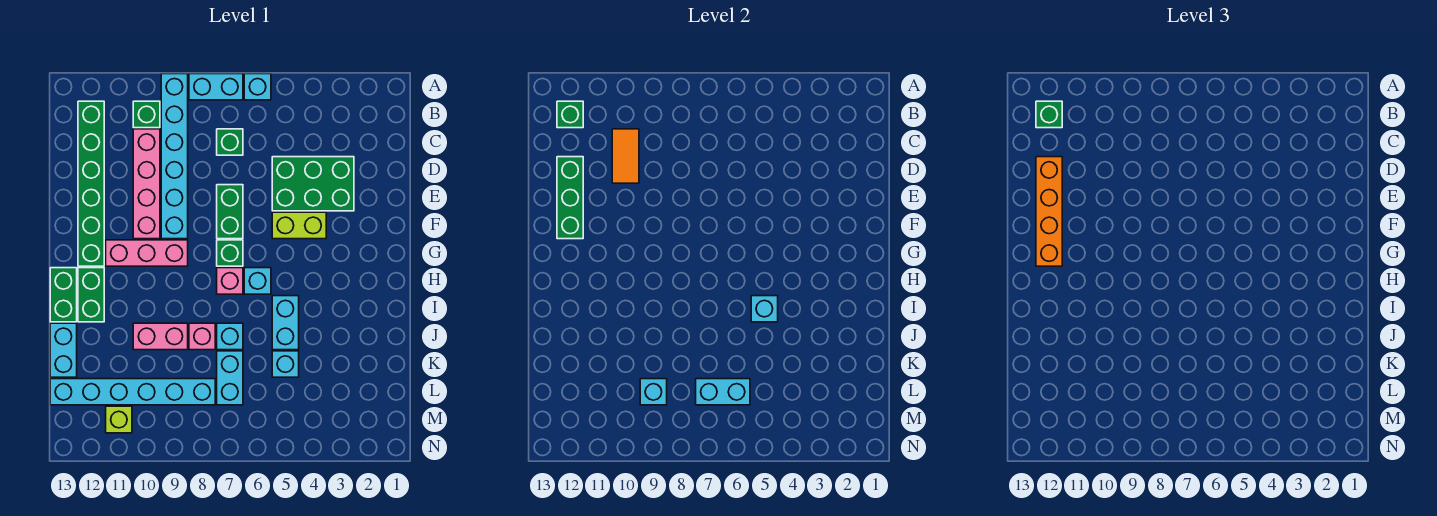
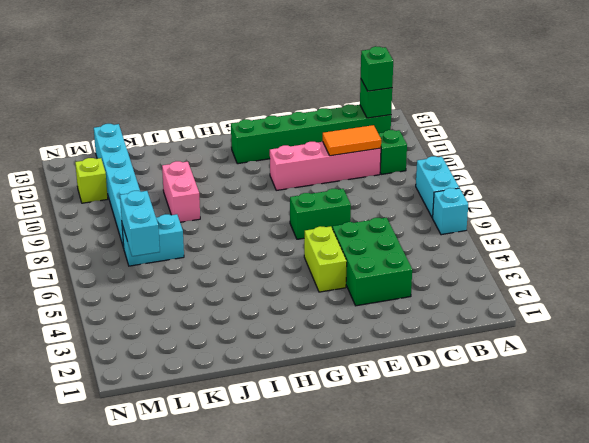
none -> cyan 1x6 brick [161,74,188,239]
none -> green 1x1 brick [217,129,243,155]
none -> green 1x1 brick [217,240,243,266]
none -> pink 1x3 brick [106,240,188,266]

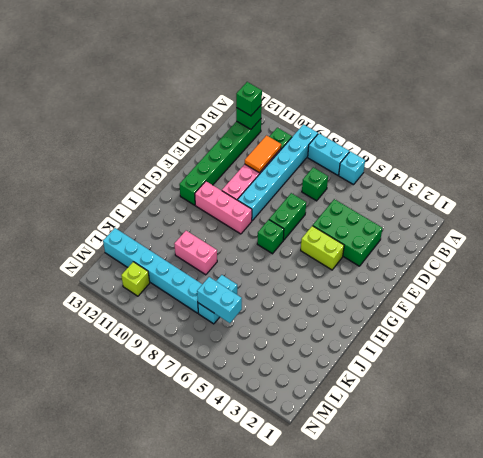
none -> cyan 1x1 brick [244,268,271,294]
none -> pink 1x1 brick [217,268,243,294]
none -> green 1x2 brick [78,268,104,322]
none -> green 1x2 brick [50,268,77,322]

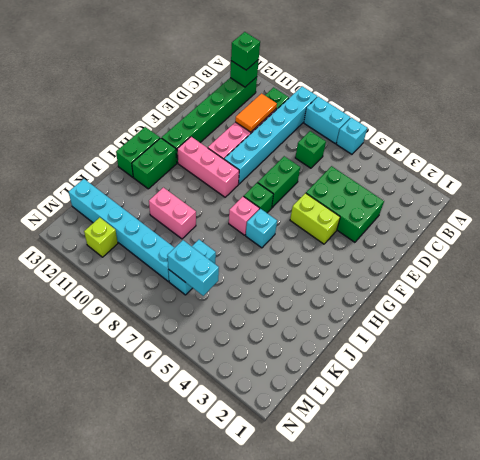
none -> cyan 1x2 brick [272,296,299,350]
none -> cyan 1x1 brick [217,323,243,350]
none -> pink 1x1 brick [189,323,215,350]
none -> cyan 1x2 brick [50,323,77,377]

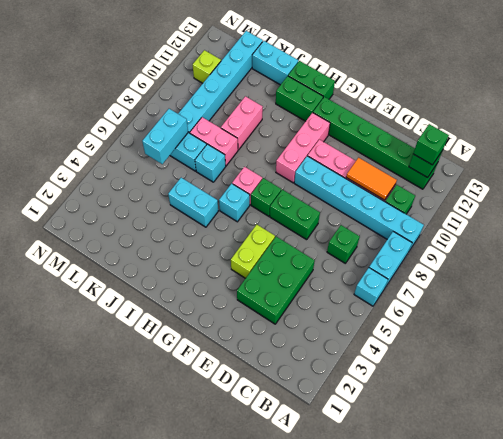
pink 1x2 brick [190,117,238,166] -> pink 1x1 brick [189,323,215,350]
none -> cyan 1x1 brick [272,351,299,377]
none -> green 1x3 brick [557,157,583,239]
none -> cyan 1x1 brick [751,296,778,322]
none -> cyan 1x1 brick [640,379,667,405]

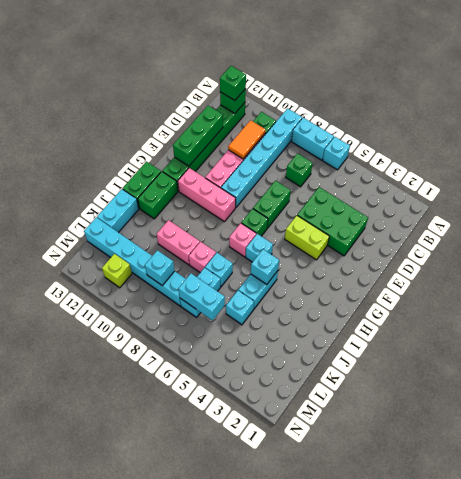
none -> orange 1x4 brick [1036,157,1062,266]

